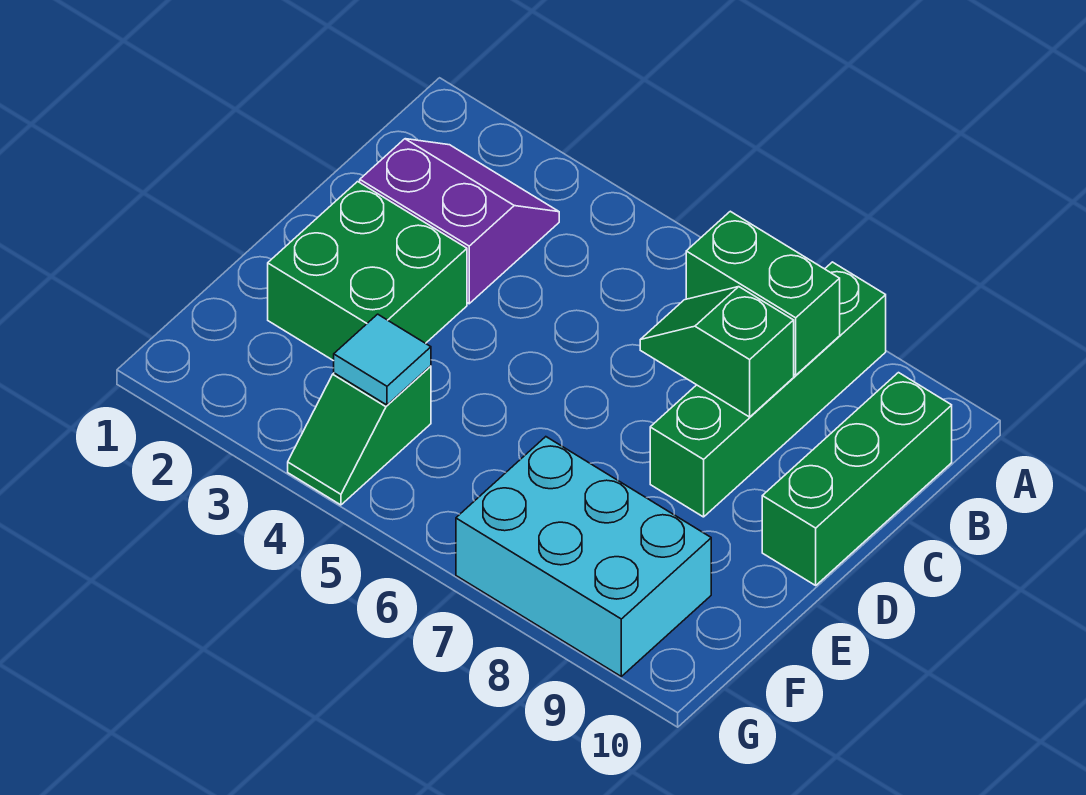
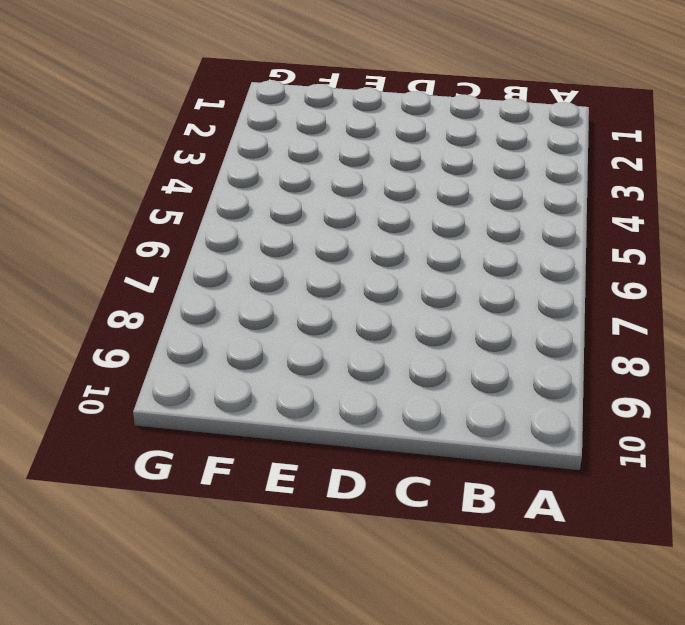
none -> green 1x4 brick [650,262,886,517]
none -> purple 2x2 slope [360,139,559,304]

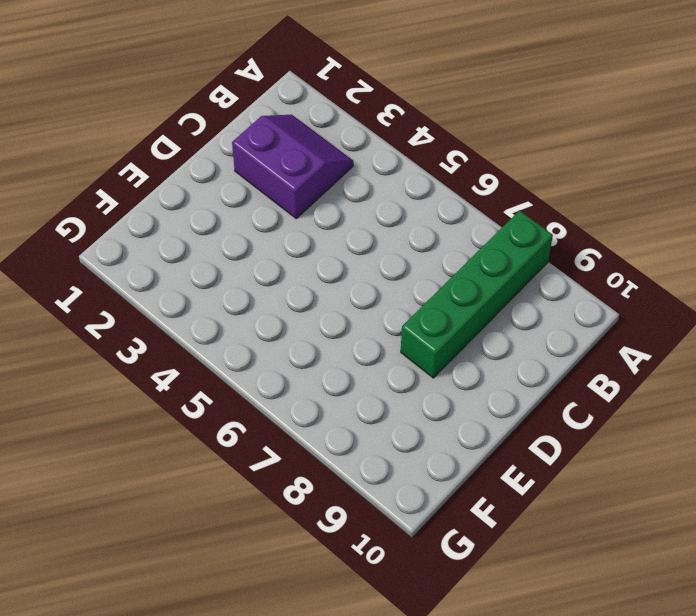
none -> green 1x3 brick [762,373,952,585]
none -> green 2x2 brick [268,182,467,361]

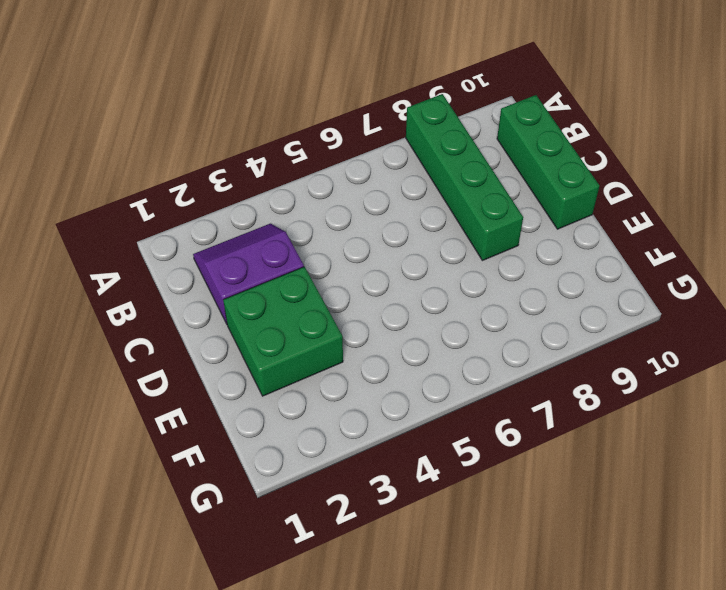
none -> green 1x2 slope [288,366,431,505]
none -> cyan 2x3 brick [456,437,711,676]

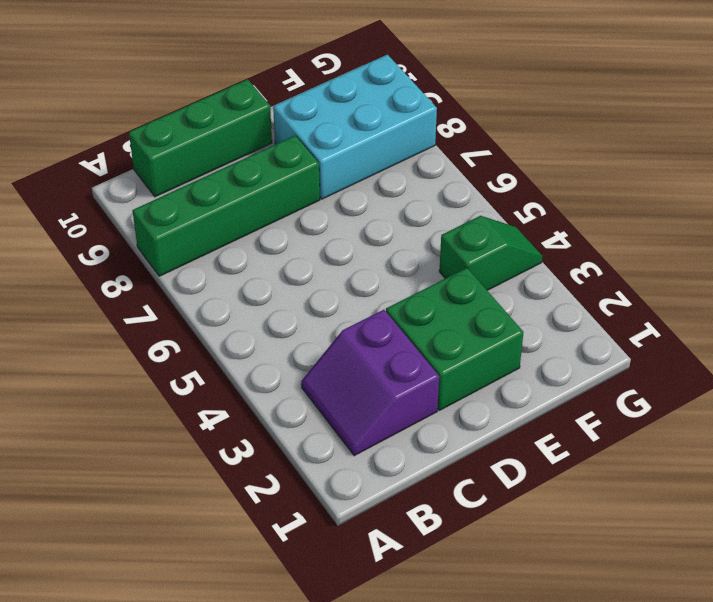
cyan 2x3 brick [273,55,437,199] -> cyan 2x3 brick turned to [456,437,711,676]
none -> green 1x2 brick [686,211,840,375]
none -> green 1x2 slope [640,287,794,417]

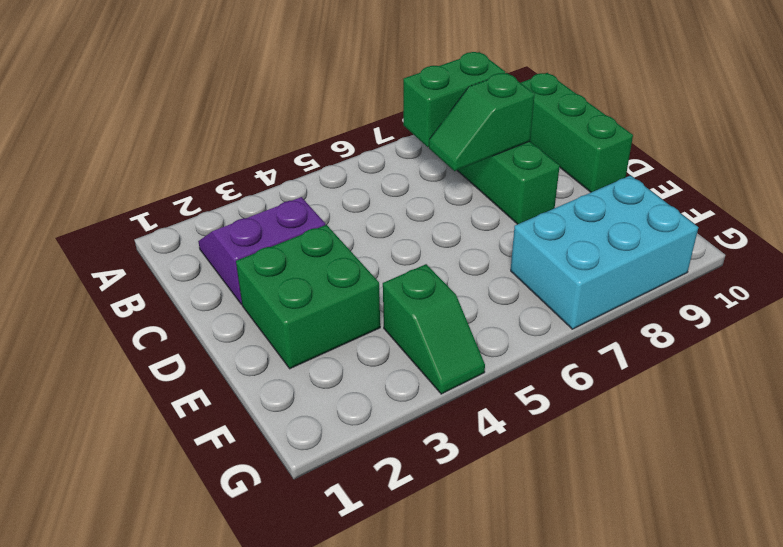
none -> cyan 1x1 tile [334,314,431,405]

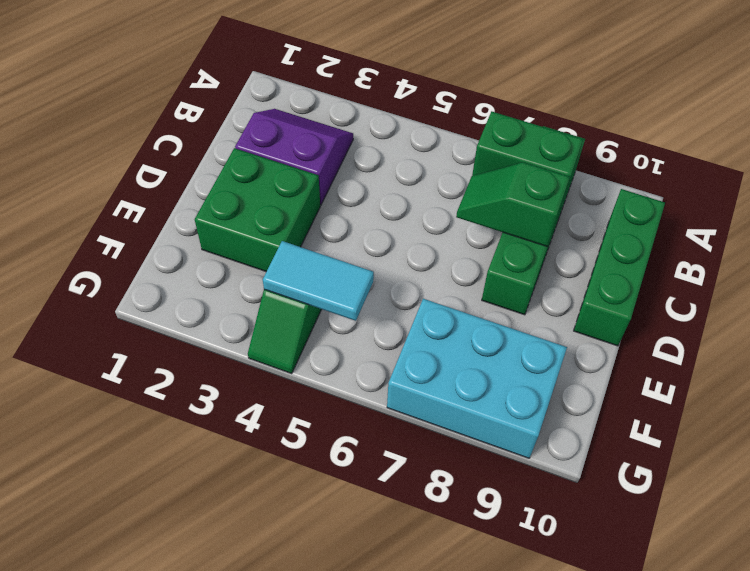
cyan 1x2 tile [263,241,374,321] -> cyan 1x1 tile [334,314,431,405]

